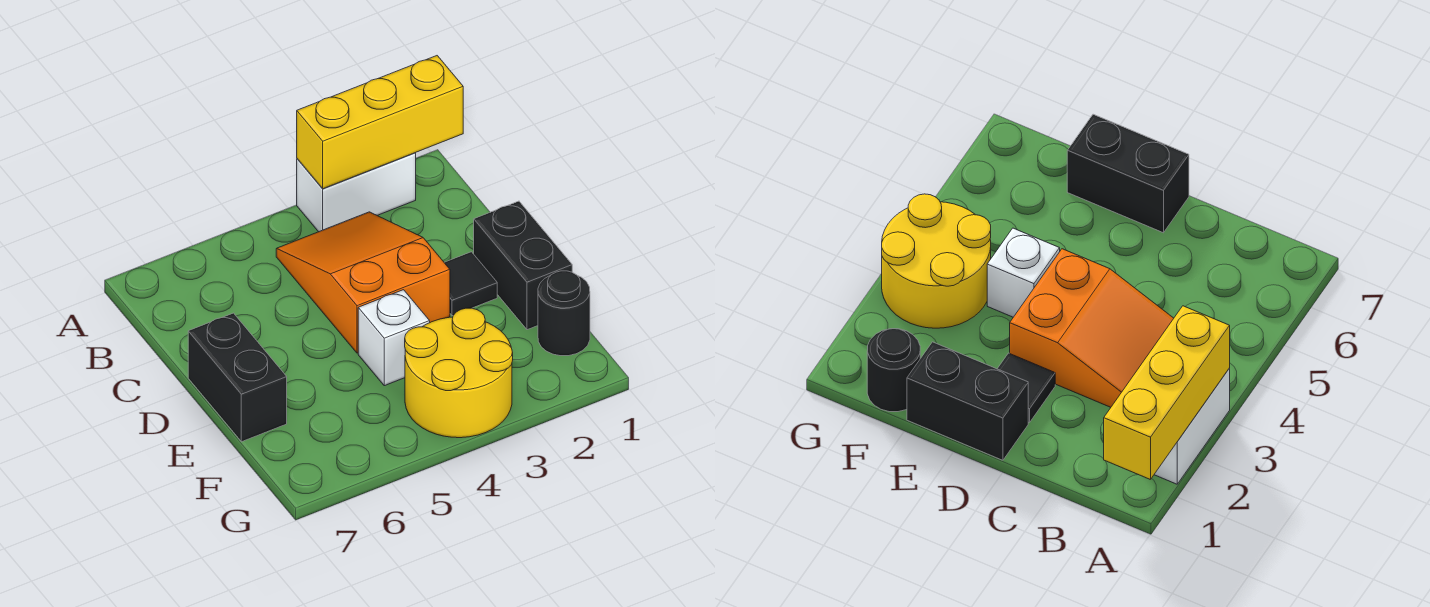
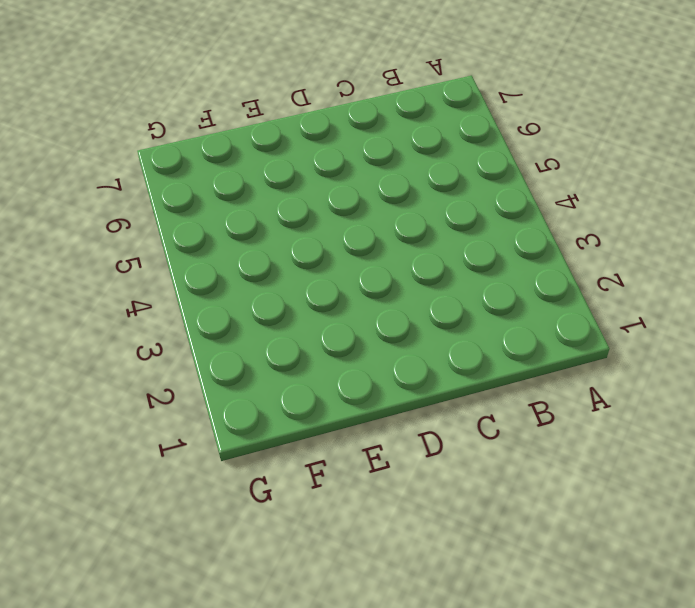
none -> white 1x2 brick [297,153,416,232]
none -> orange 2x3 slope [276,212,450,353]

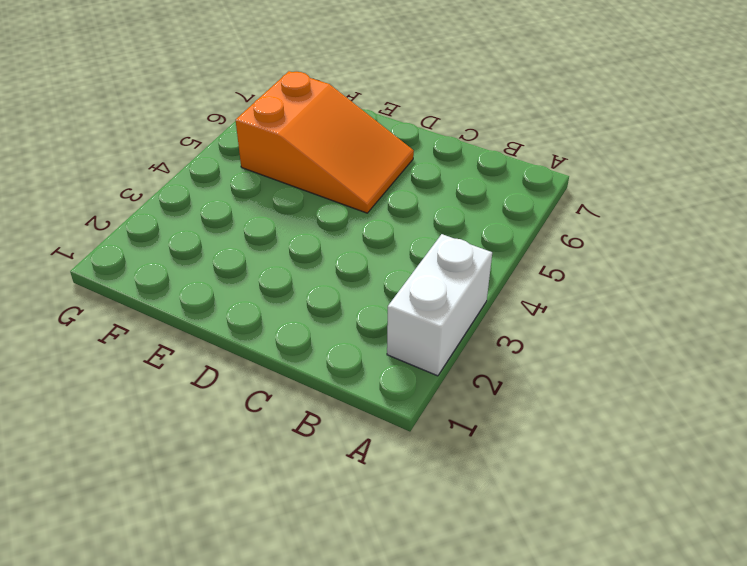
orange 2x3 slope [236,71,414,213] -> orange 2x3 slope moved to [276,212,450,353]
none -> black 1x2 brick [474,201,572,330]
none -> black 1x1 tile [444,252,497,316]

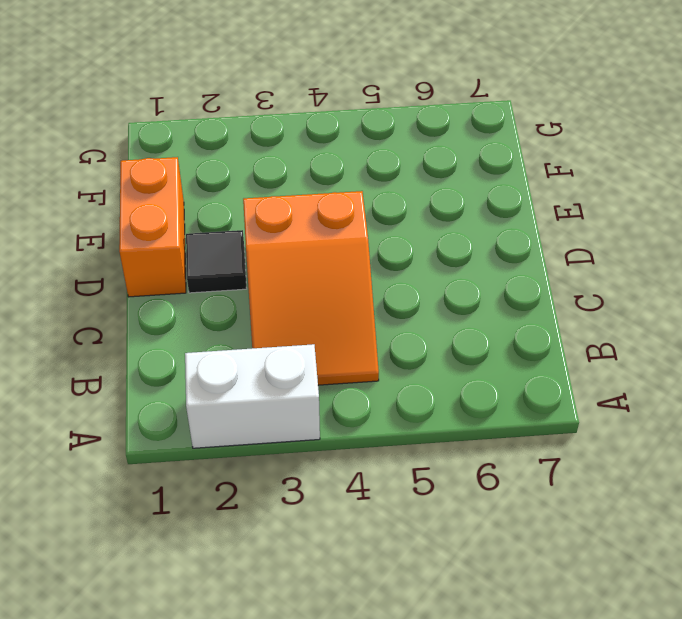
orange 1x2 brick [119,157,186,297] -> black 1x2 brick [474,201,572,330]
none -> black 1x2 brick [188,313,287,442]
none -> white 1x1 brick [358,290,430,386]

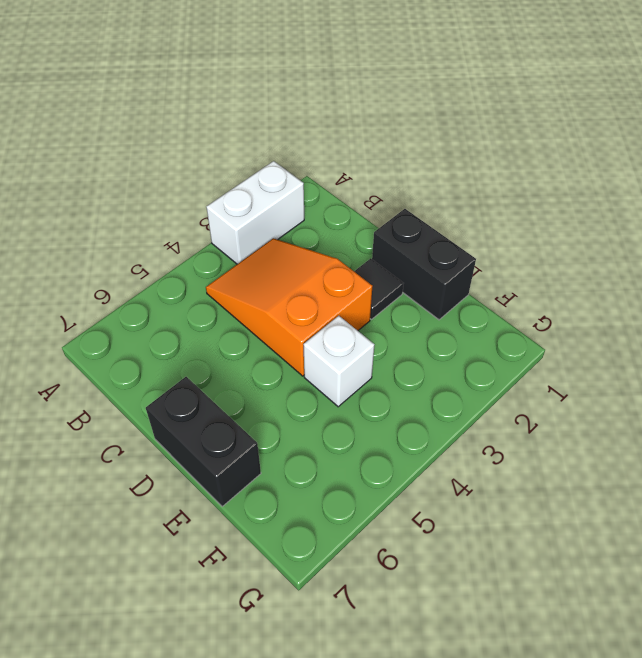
none -> black 1x1 round brick [538,271,590,356]
none -> yellow 2x2 round brick [405,308,513,438]

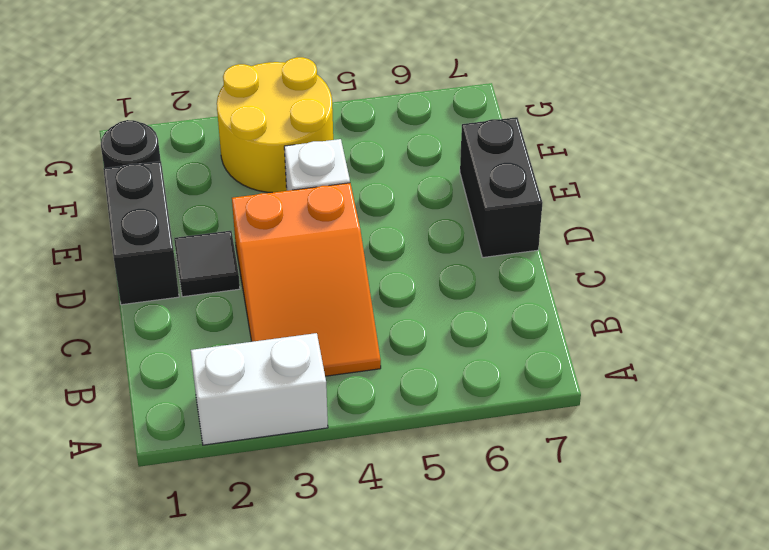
none -> yellow 1x3 brick [297,56,463,189]

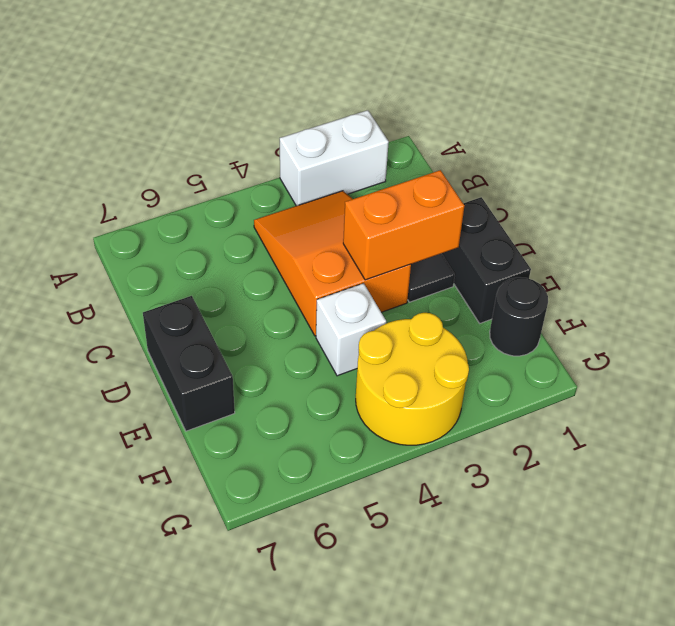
orange 1x2 brick [343,170,464,280] -> none
none -> yellow 1x3 brick [297,56,463,189]

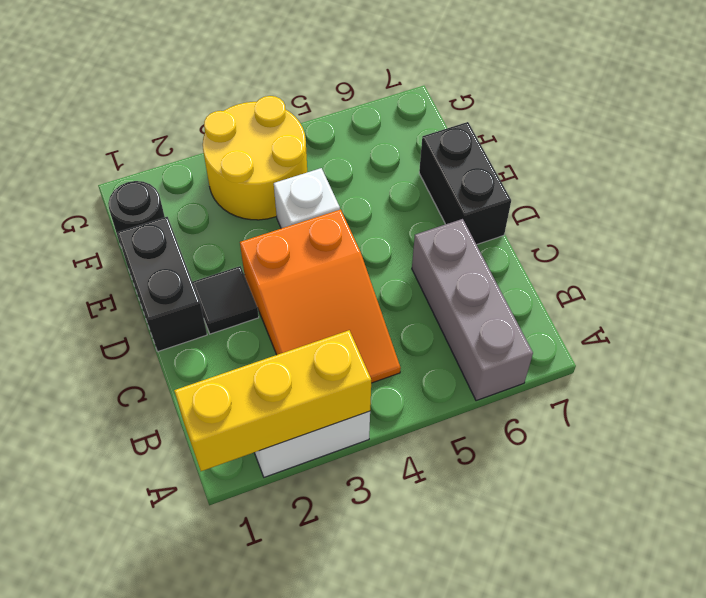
grey 1x3 brick [412,219,533,401] -> none

